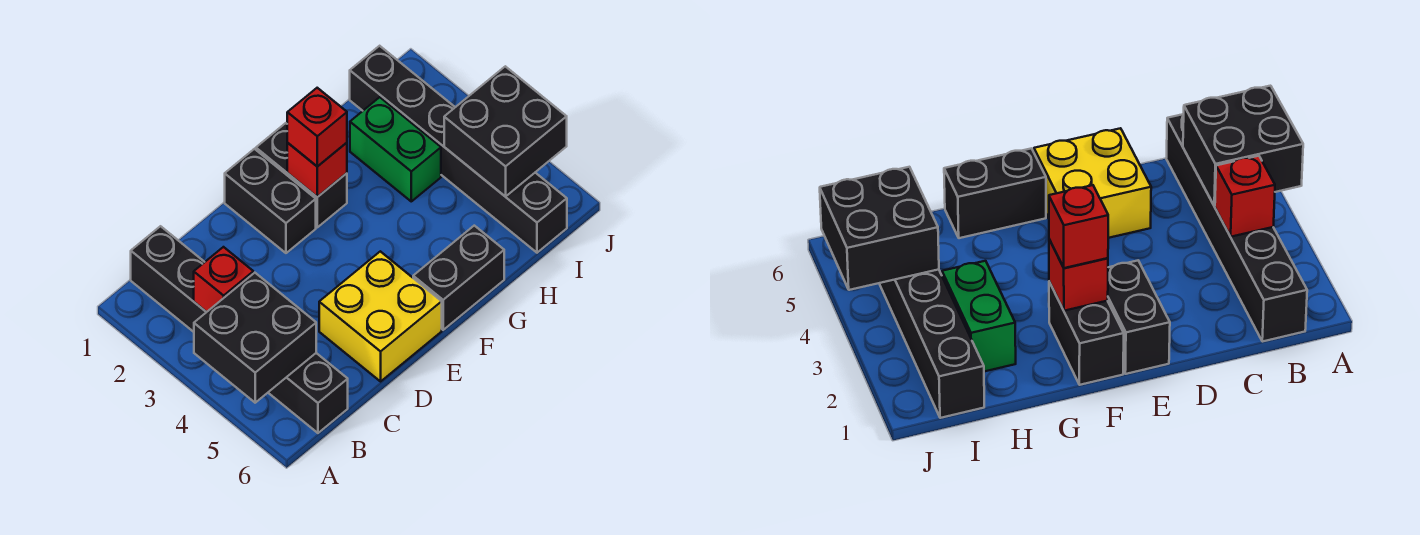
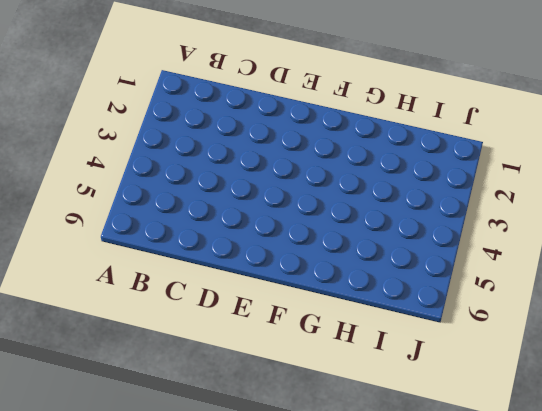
none -> black 1x6 brick [131,226,348,433]
none -> yellow 2x2 brick [319,251,442,381]
none -> black 1x2 brick [225,149,316,253]

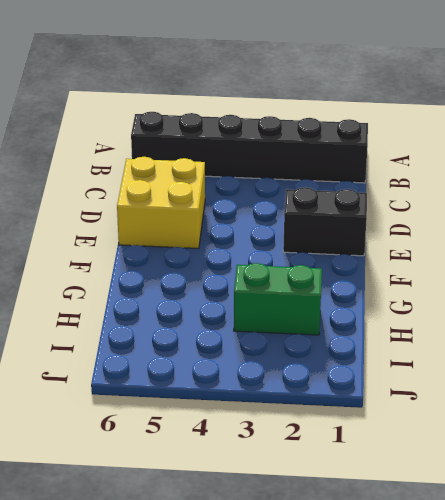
none -> black 1x2 brick [256,123,347,227]
none -> black 1x2 brick [413,226,504,330]
none -> black 1x6 brick [350,46,567,253]

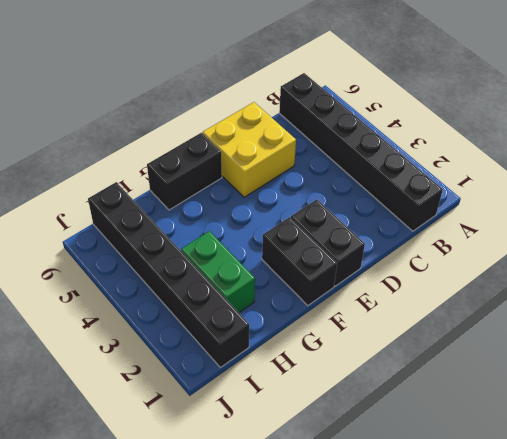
none -> black 2x2 brick [194,273,316,403]
none -> red 1x1 brick [194,247,253,312]
none -> red 1x1 brick [287,143,347,197]

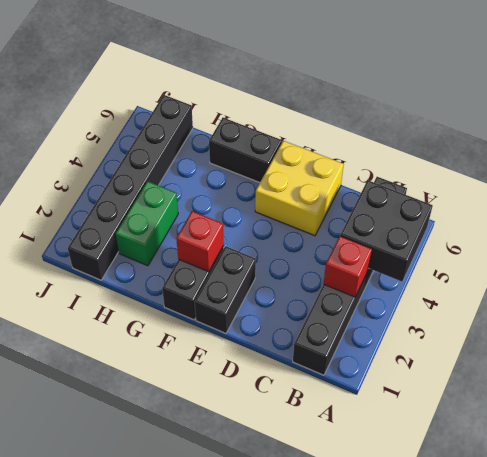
none -> black 2x2 brick [444,66,567,197]
none -> red 1x1 brick [287,88,347,167]

